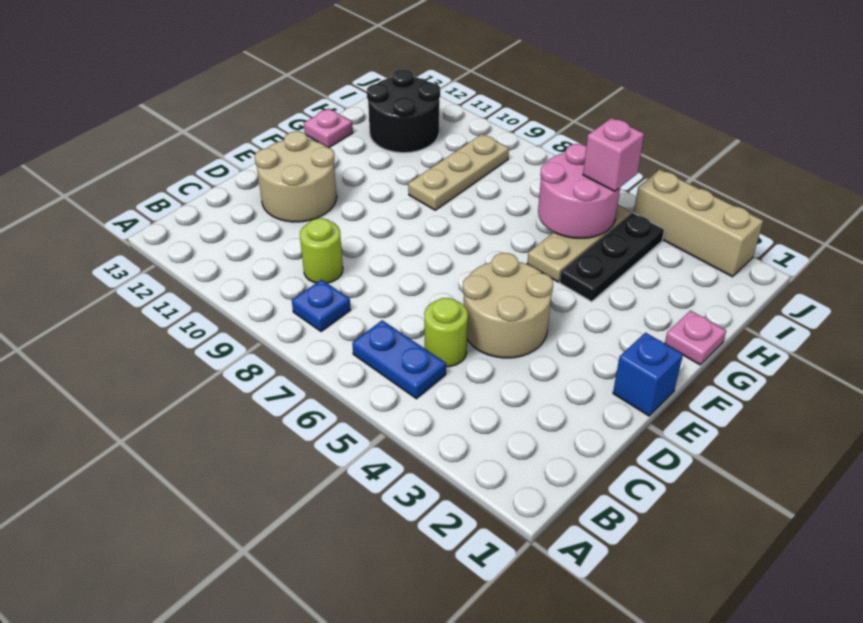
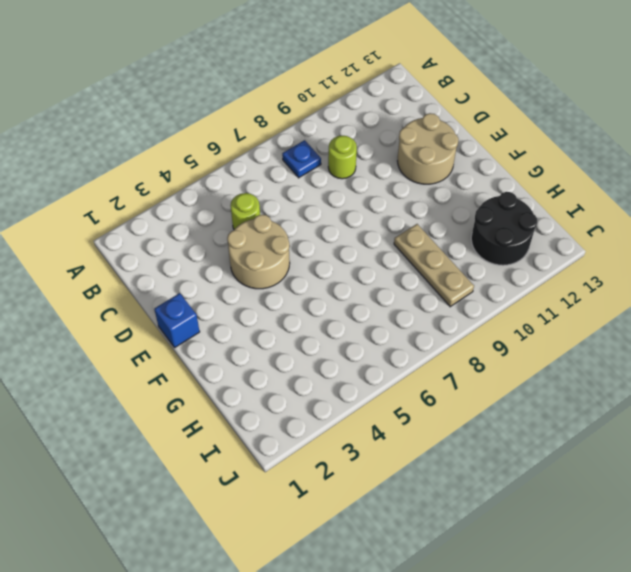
none -> blue 1x2 plate [352,320,446,399]
none -> pink 1x1 plate [665,311,726,365]
none -> black 1x3 plate [560,213,664,301]

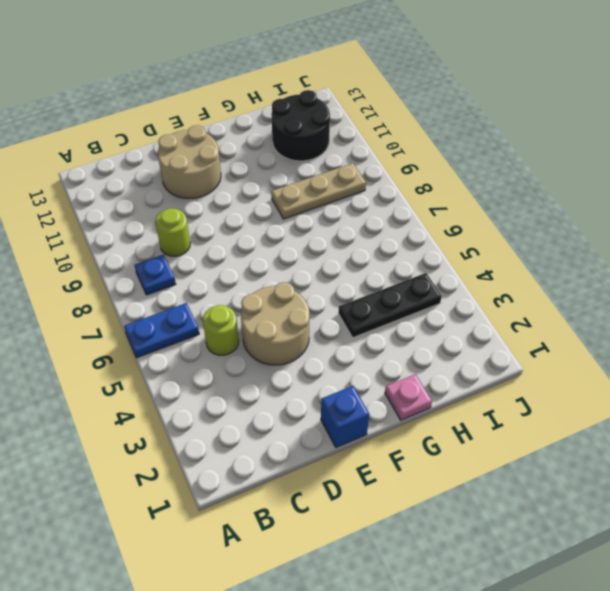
blue 1x2 plate [124,303,199,358] -> blue 1x2 plate turned to [352,320,446,399]
none -> tan 1x3 plate [527,205,631,282]
none -> pink 1x1 plate [304,109,353,148]
none -> tan 1x3 brick [634,170,763,277]

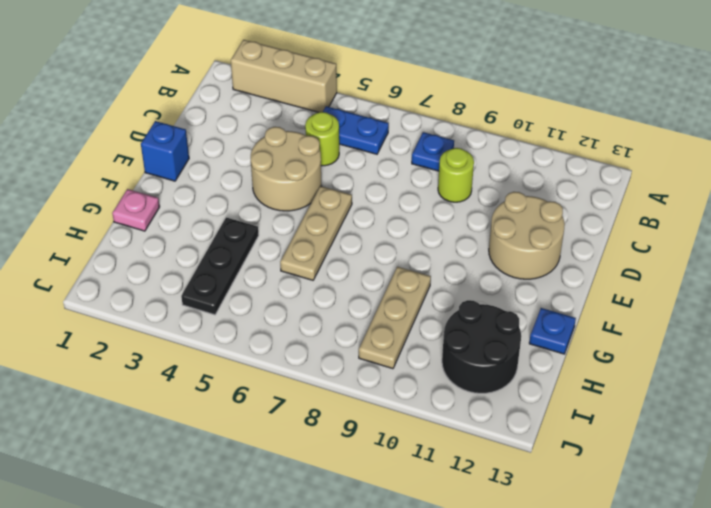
tan 1x3 brick [231,40,337,112] -> tan 1x3 brick moved to [634,170,763,277]
tan 1x3 plate [280,186,352,280] -> tan 1x3 plate moved to [527,205,631,282]
blue 1x1 plate [529,308,576,354] -> pink 1x1 plate [304,109,353,148]
none -> pink 2x2 round brick [538,144,620,238]
none -> pink 1x1 brick [583,118,644,191]

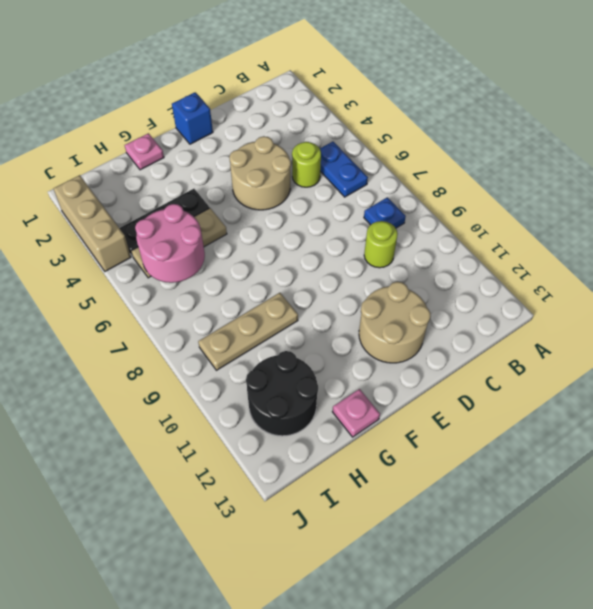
none -> pink 1x1 brick [583,118,644,191]

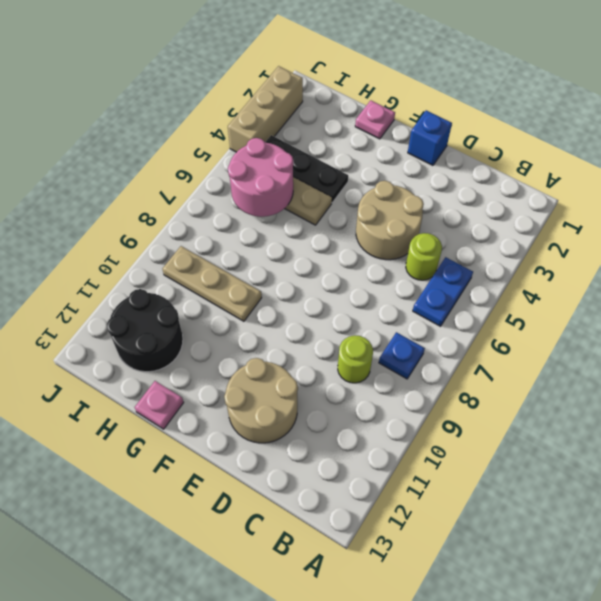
none -> pink 1x1 brick [583,118,644,191]

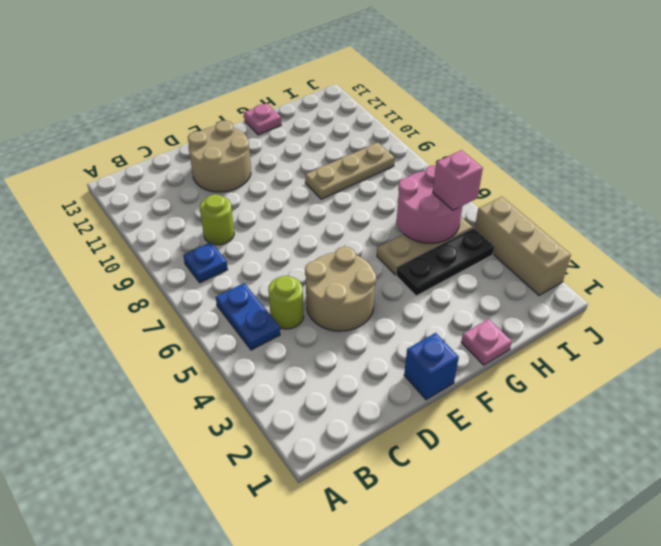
none -> black 2x2 round brick [367,69,440,153]

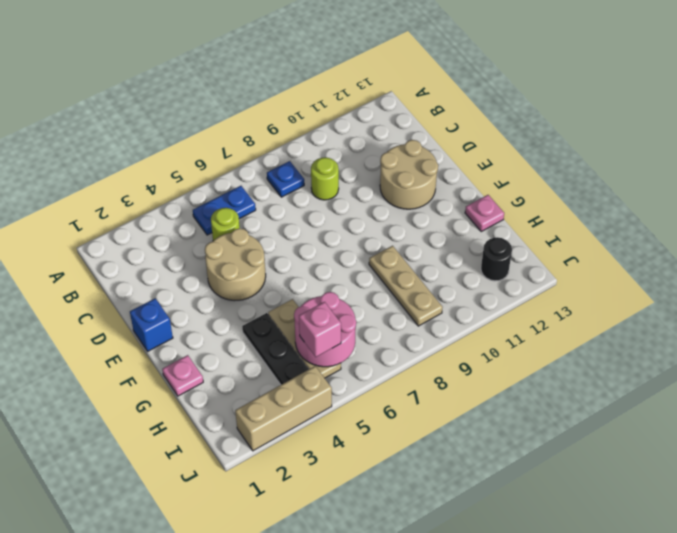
black 1x1 round brick [481,237,512,281] -> black 2x2 round brick [367,69,440,153]

